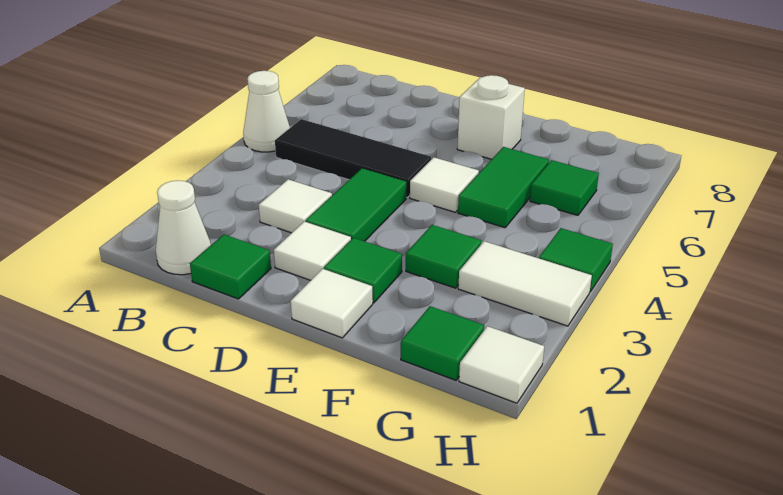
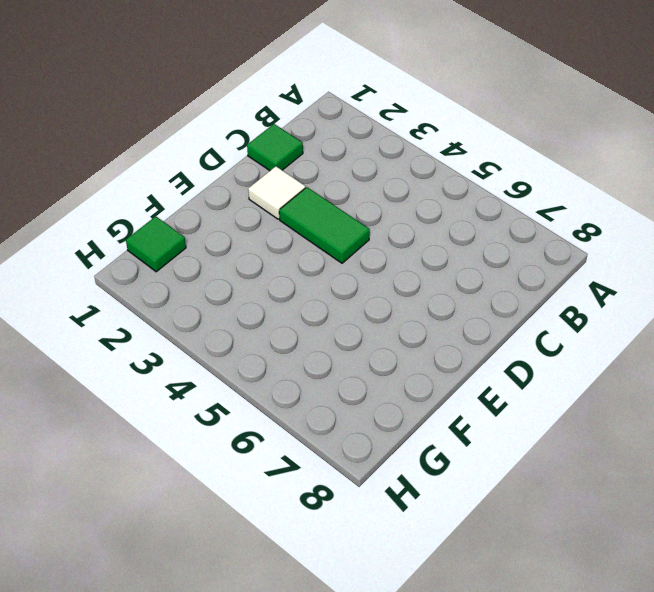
none -> white 1x1 cone [243,71,290,152]
none -> white 1x1 cone [156,181,211,275]
none -> black 1x3 tile [275,119,431,198]

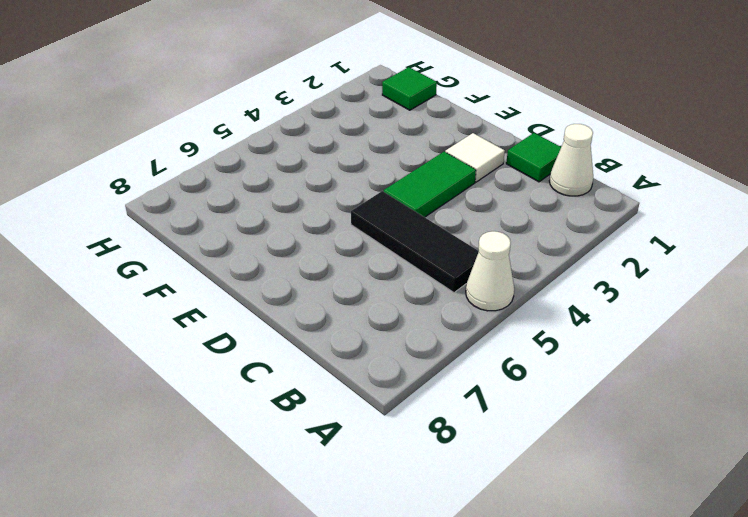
none -> white 1x1 tile [259,179,332,233]
none -> white 1x1 tile [291,269,373,338]
none -> green 1x1 tile [324,238,402,303]

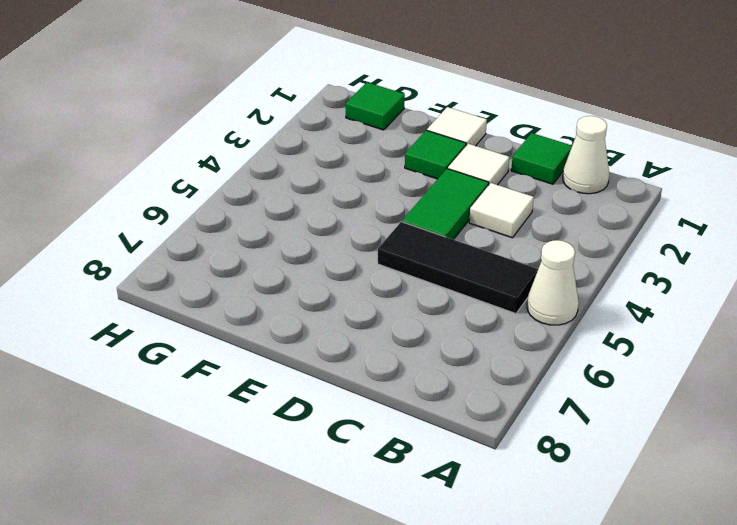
none -> white 1x1 tile [410,157,479,212]
none -> white 1x1 brick [457,75,525,159]
none -> green 1x1 tile [406,225,481,288]

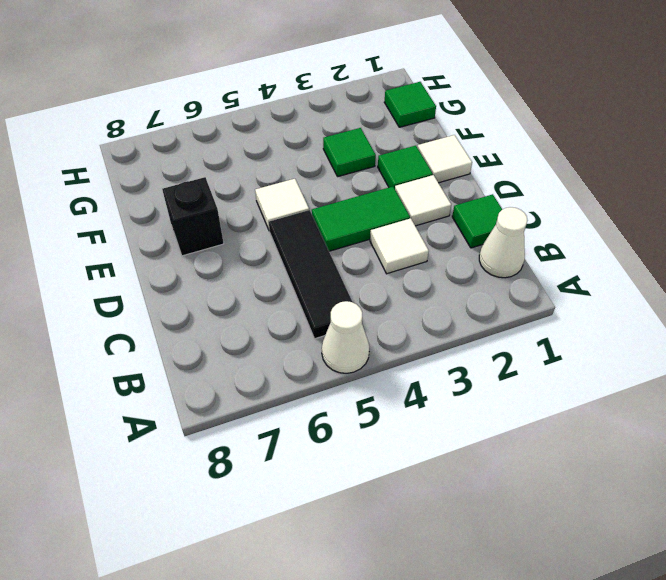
black 1x1 brick [162,177,224,256] -> white 1x1 brick [457,75,525,159]
none -> green 1x2 tile [458,147,549,228]
none -> white 1x2 tile [458,241,592,326]
none -> green 1x1 tile [530,160,599,215]

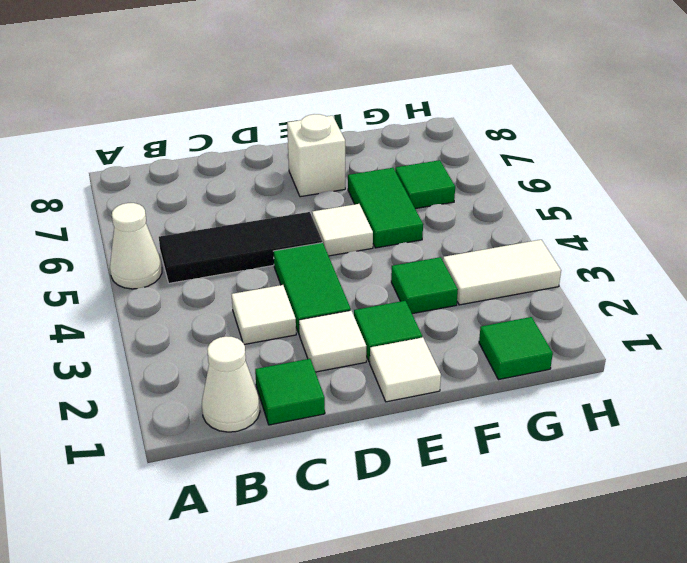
none -> white 1x1 tile [459,326,544,403]
none -> green 1x1 tile [539,228,613,292]

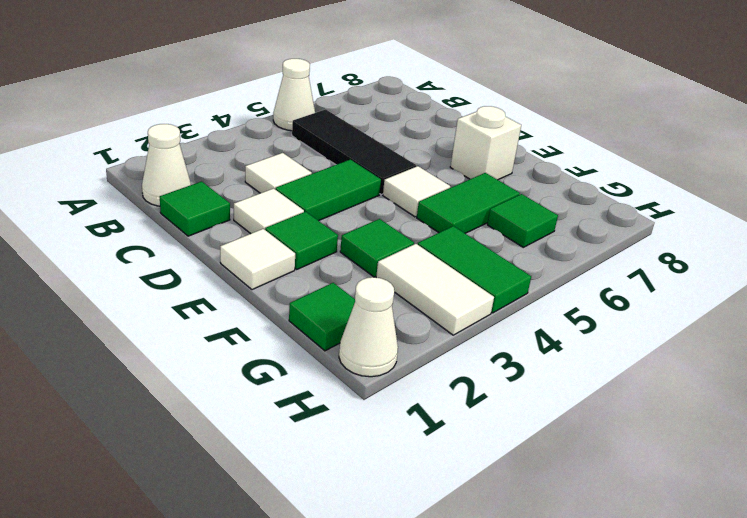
green 1x2 tile [418,226,531,313] -> green 1x1 tile [539,228,613,292]
white 1x1 cone [339,277,398,377] -> white 1x1 tile [459,326,544,403]

